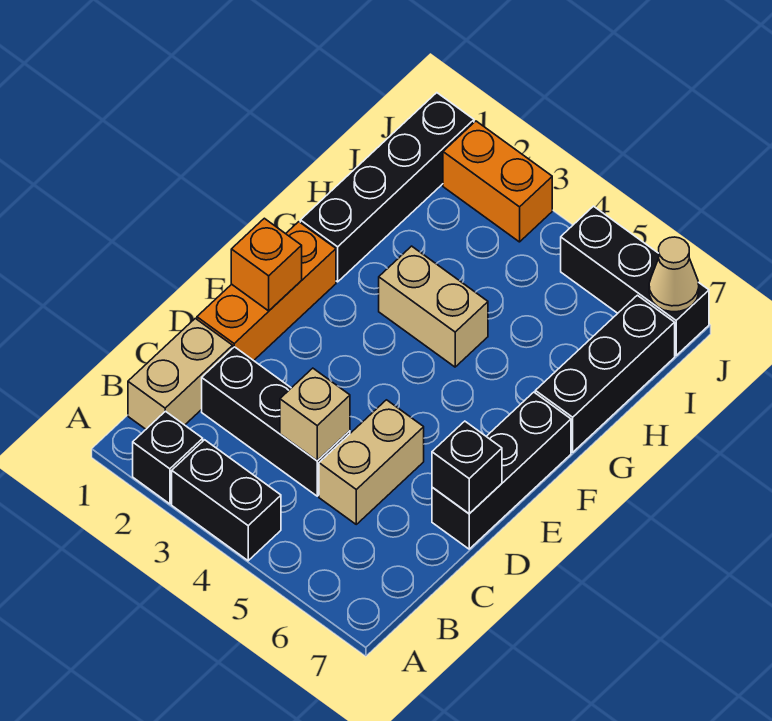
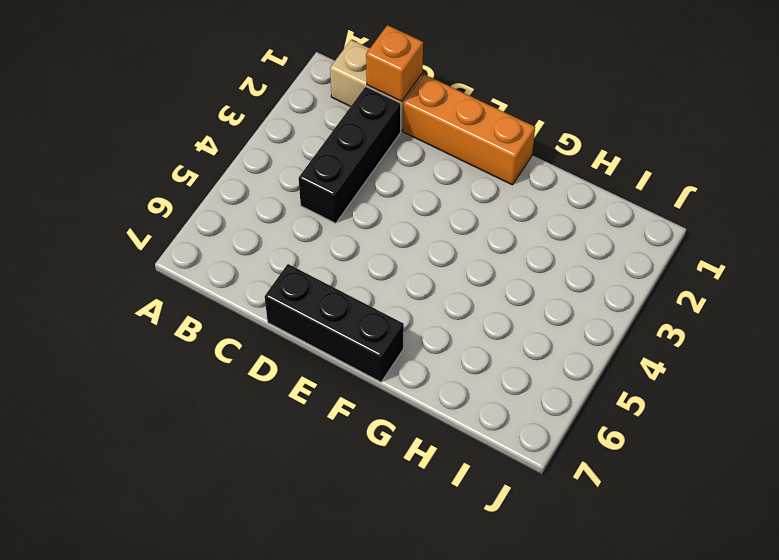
orange 1x1 brick [366,25,423,102] -> orange 1x1 brick moved to [231,218,302,311]
none -> black 1x1 brick [133,411,203,504]
none -> black 1x2 brick [172,440,281,561]
none -> tan 1x2 brick [319,400,424,524]

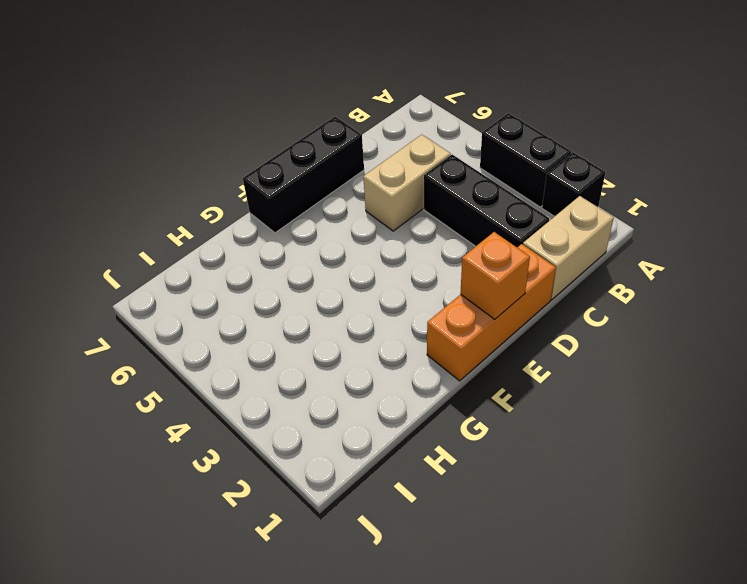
none -> black 1x4 brick [300,93,474,282]
none -> tan 1x2 brick [379,246,488,367]
none -> black 1x3 brick [535,295,675,452]

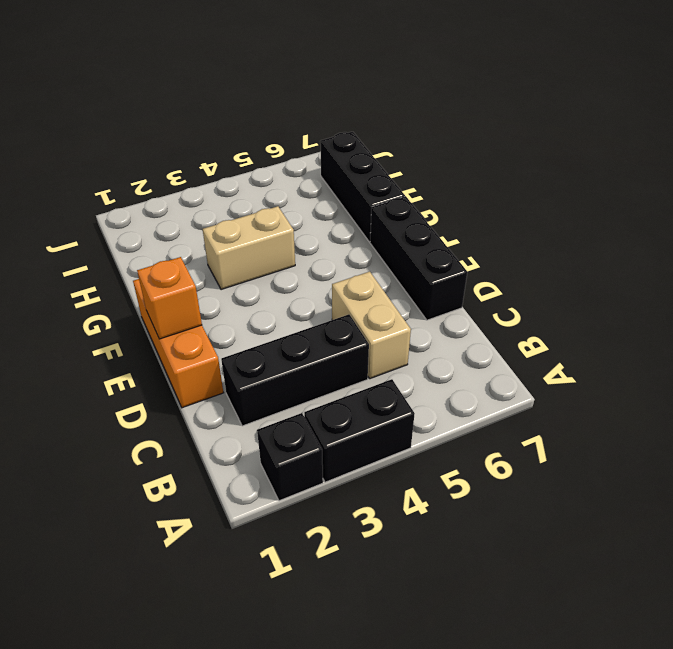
none -> tan 1x2 brick [128,318,233,429]
none -> black 1x4 brick [300,93,474,282]
none -> orange 1x2 brick [443,121,552,242]

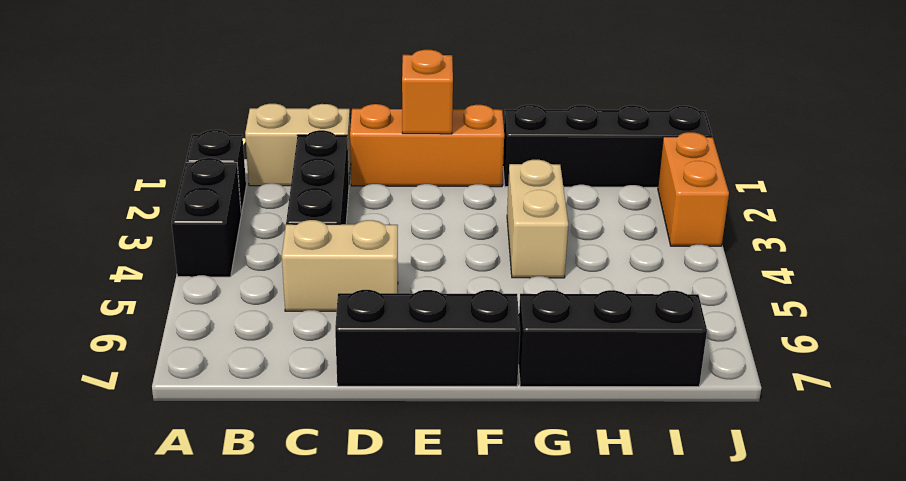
none -> black 1x3 brick [561,206,709,355]
none -> tan 1x1 brick [280,368,350,461]
none -> black 1x1 brick [432,421,502,514]

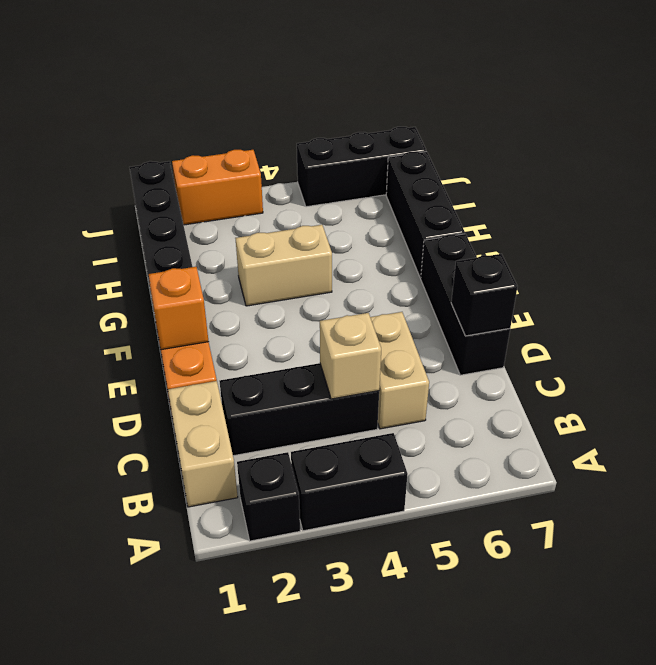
none -> tan 1x1 cone [649,237,699,312]

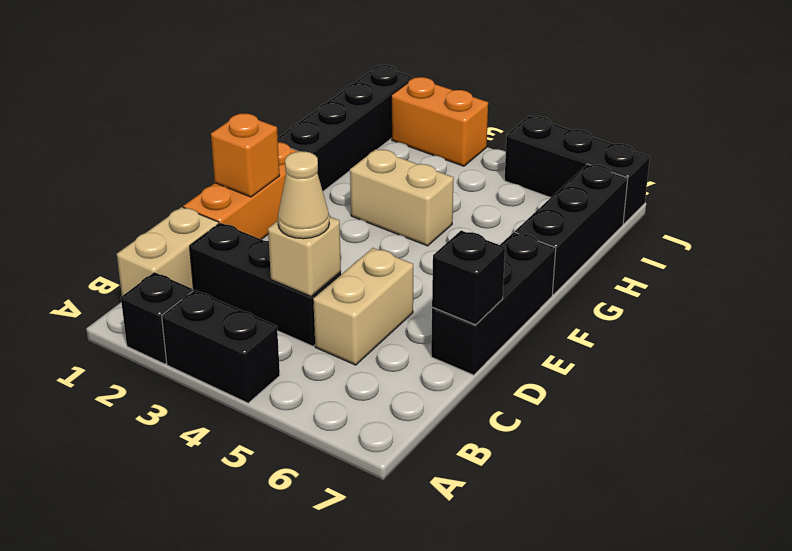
tan 1x1 cone [278,151,329,239] -> tan 1x1 cone moved to [649,237,699,312]

